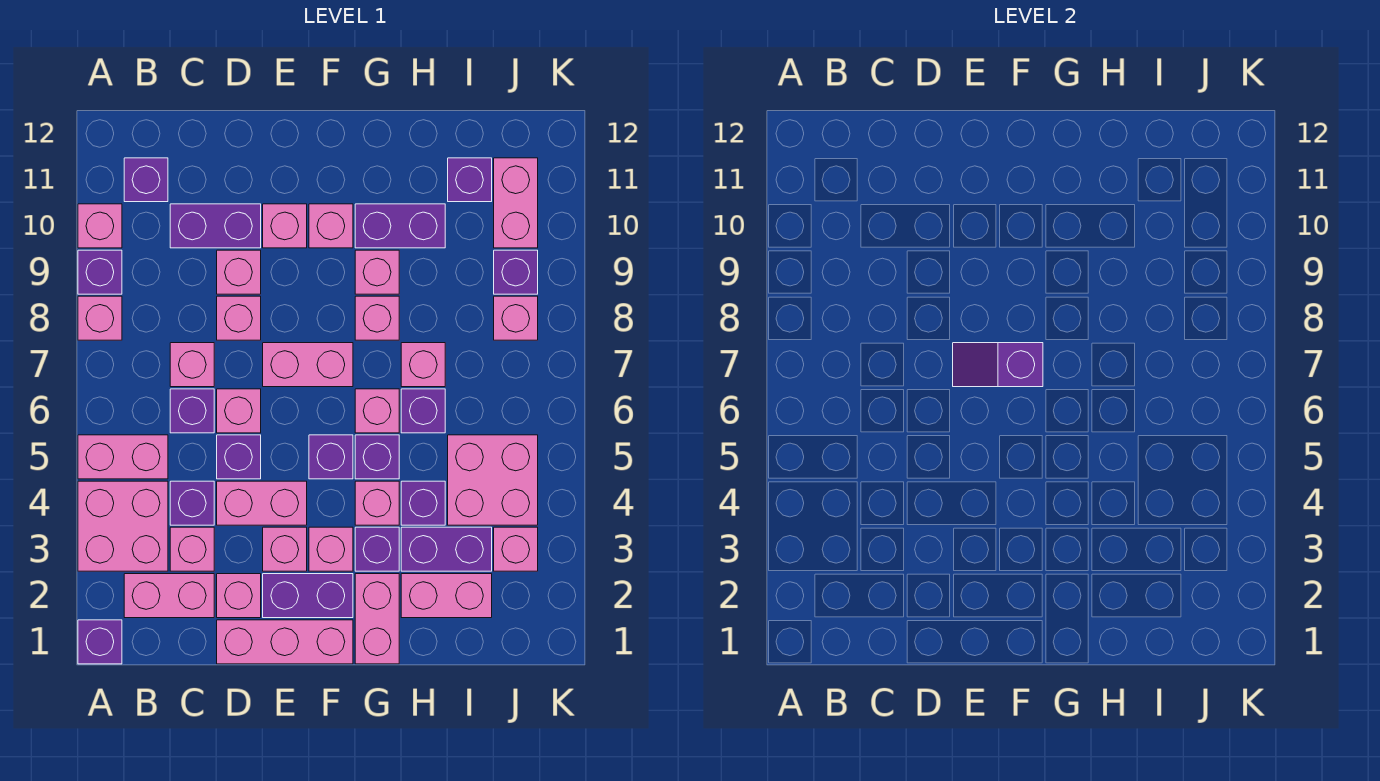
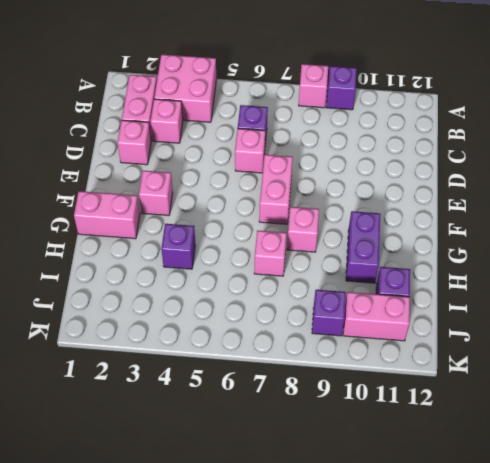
none -> purple 1x1 brick [78,620,122,664]
none -> pink 1x2 brick [78,435,168,479]
none -> pink 1x1 brick [78,204,122,248]
none -> purple 1x1 brick [124,158,168,202]

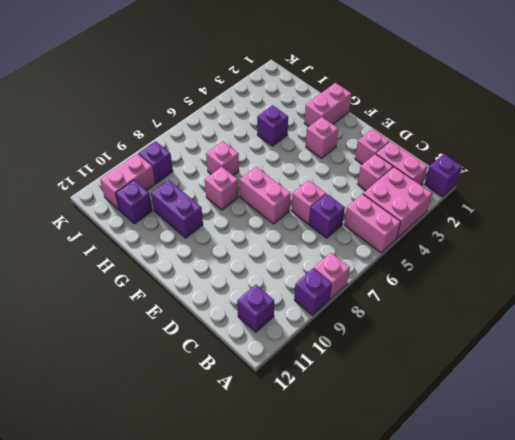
none -> pink 1x1 brick [78,204,122,248]
none -> purple 1x1 brick [170,481,214,525]
none -> pink 1x1 brick [170,343,214,387]
none -> purple 1x2 brick [170,204,261,248]

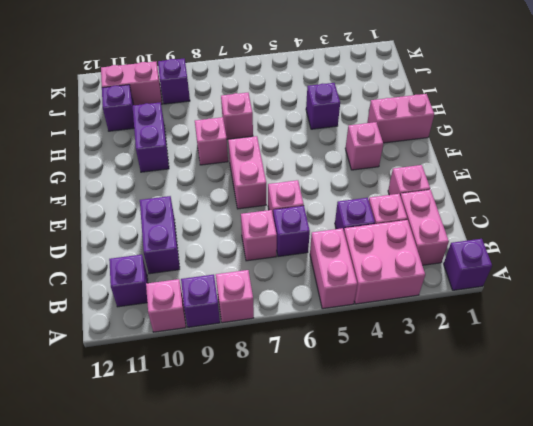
none -> pink 1x3 brick [217,620,353,664]
none -> pink 1x2 brick [217,481,307,525]
none -> purple 1x1 brick [217,435,261,479]
none -> pink 1x1 brick [217,296,261,340]

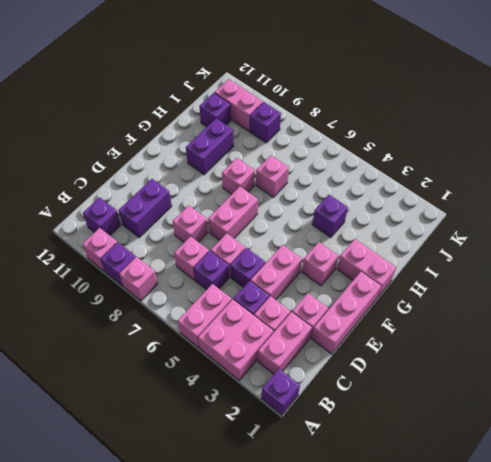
none -> pink 1x1 brick [217,250,261,294]
none -> purple 1x2 brick [263,574,353,618]
none -> pink 1x1 brick [263,527,307,571]
none -> pink 1x1 brick [263,204,307,248]

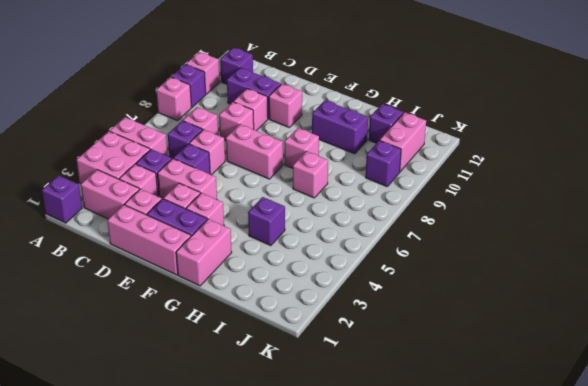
none -> purple 1x1 brick [309,435,353,479]
none -> pink 1x1 brick [309,204,353,248]
none -> purple 1x1 brick [355,527,399,571]
none -> pink 1x1 brick [355,481,399,525]

